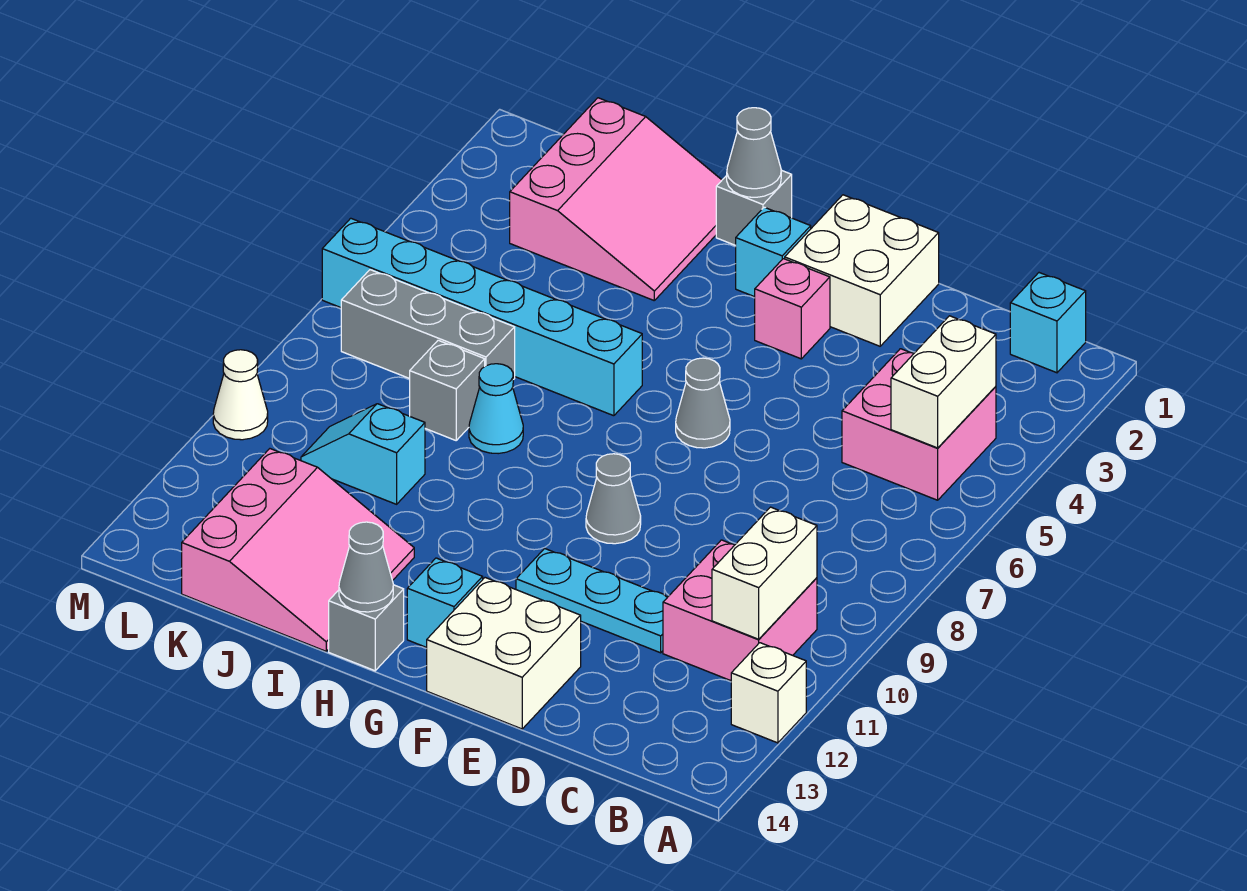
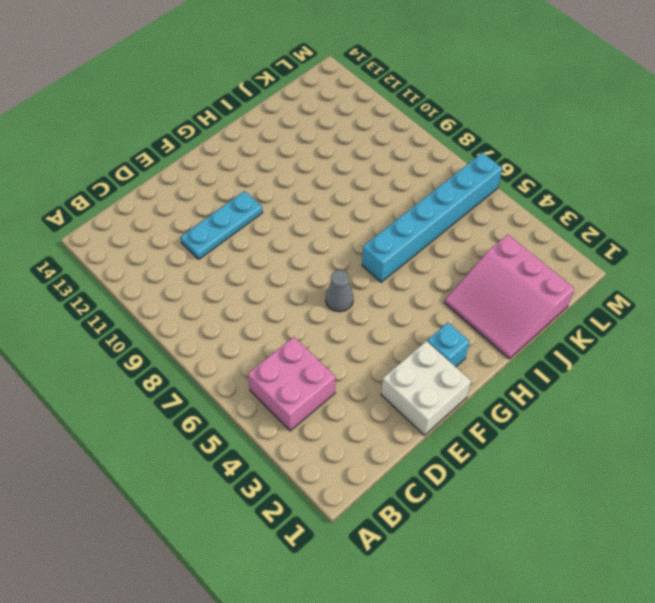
none -> white 1x1 brick [731,643,806,743]
none -> cyan 1x1 brick [1010,273,1086,373]
none -> pink 2x2 brick [663,540,817,681]

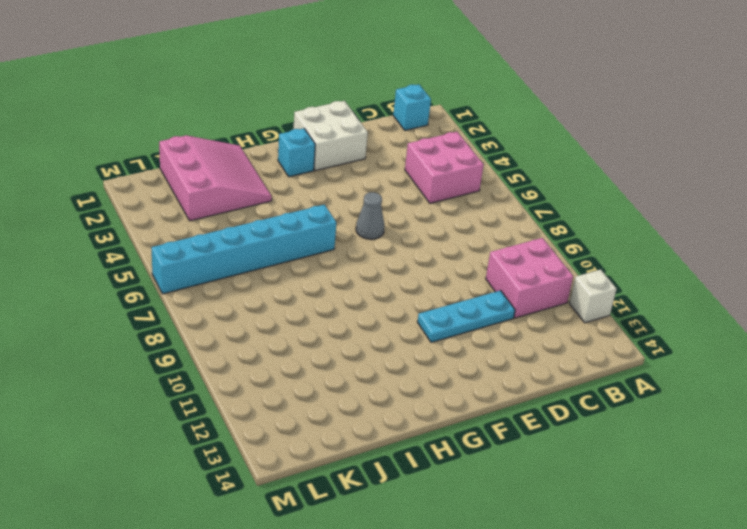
none -> white 2x2 brick [427,578,581,729]
none -> pink 1x1 brick [755,259,830,359]
none -> grey 1x1 cone [586,454,641,544]

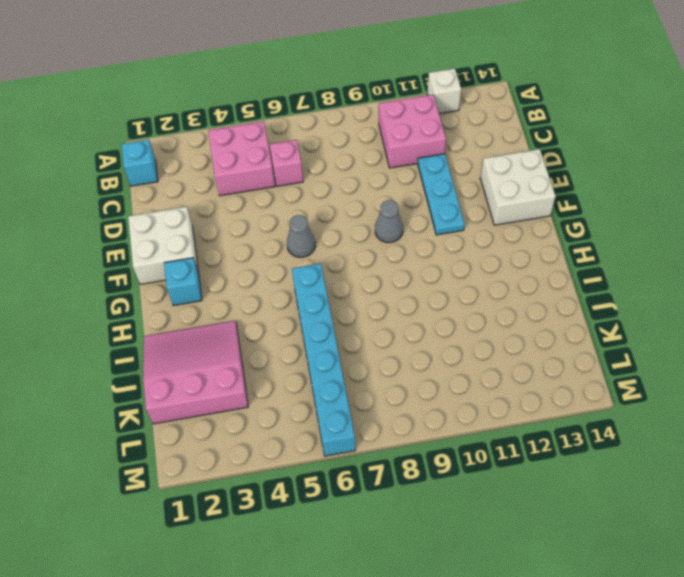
pink 1x1 brick [270,140,303,186] -> pink 1x1 brick moved to [755,259,830,359]
none -> cyan 1x1 brick [407,558,483,648]
none -> grey 1x1 brick [716,170,792,245]
none -> grey 1x1 brick [329,585,404,671]

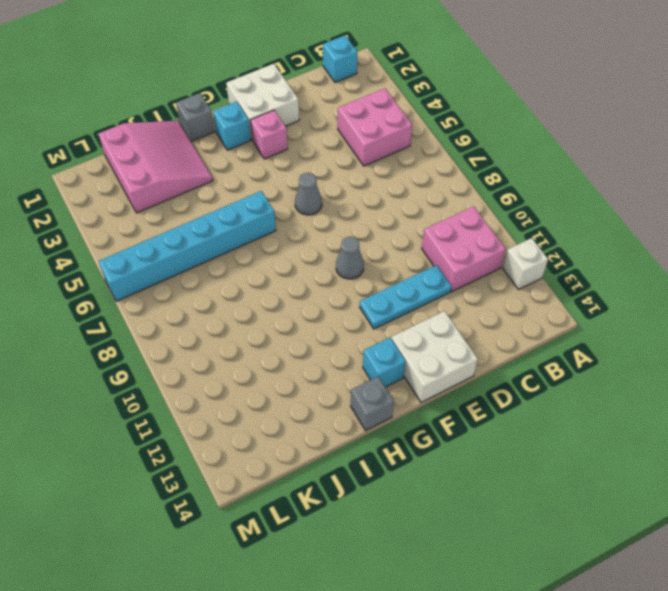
none -> cyan 1x1 cone [469,364,523,454]
none -> pink 3x3 slope [182,449,414,651]
none -> grey 1x3 brick [341,270,515,380]

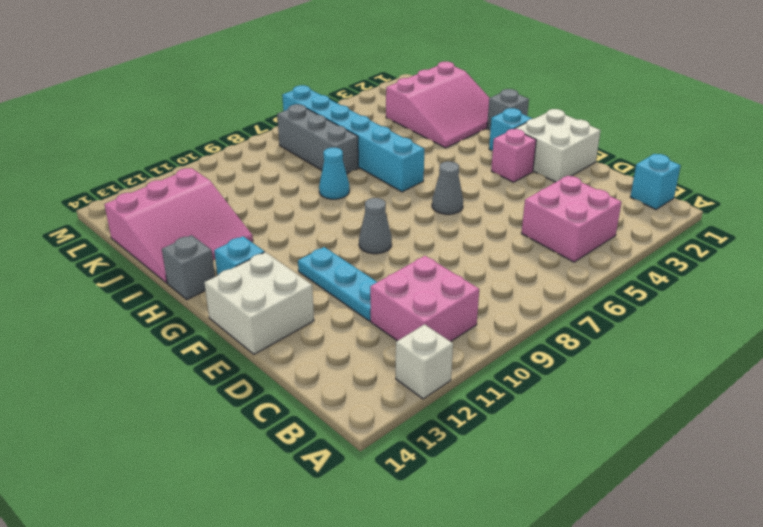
none -> grey 1x1 brick [410,340,485,440]
none -> cyan 1x2 slope [301,404,425,504]
none -> white 1x1 cone [213,350,268,440]

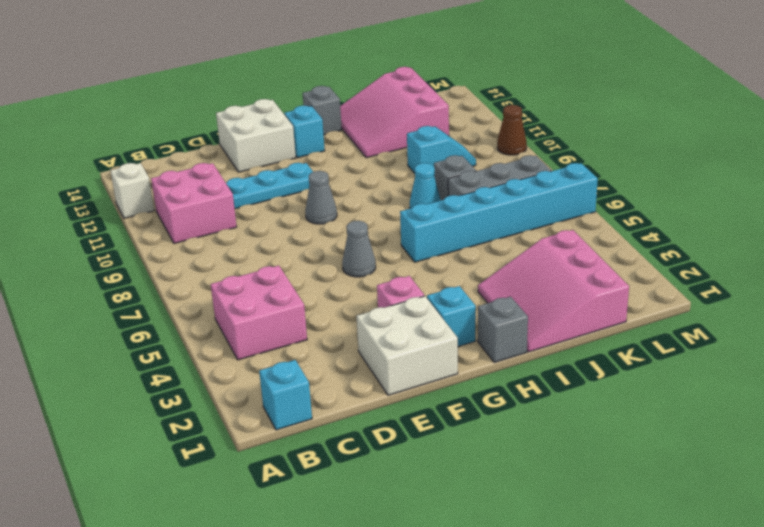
brown 1x1 cone [497,105,527,155] -> white 1x1 cone [213,350,268,440]
none -> white 1x2 brick [891,316,996,448]
none -> white 1x2 brick [712,507,817,639]
none -> grey 1x1 cone [727,108,781,197]

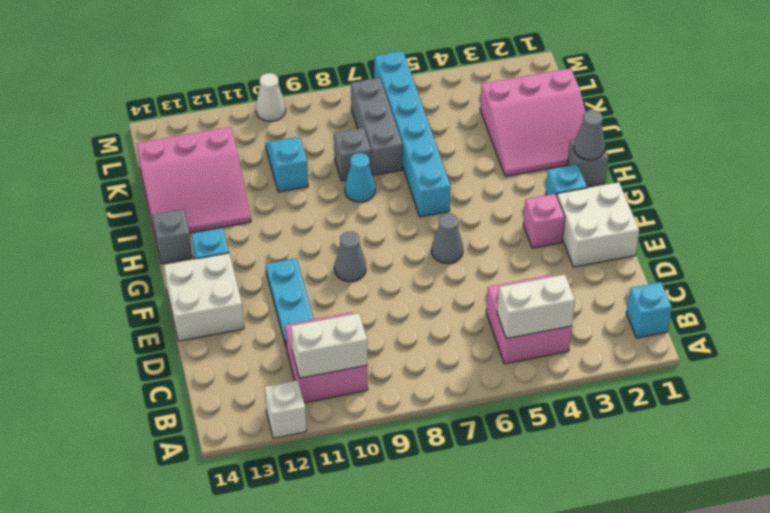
none -> grey 1x1 cone [339,522,393,612]

